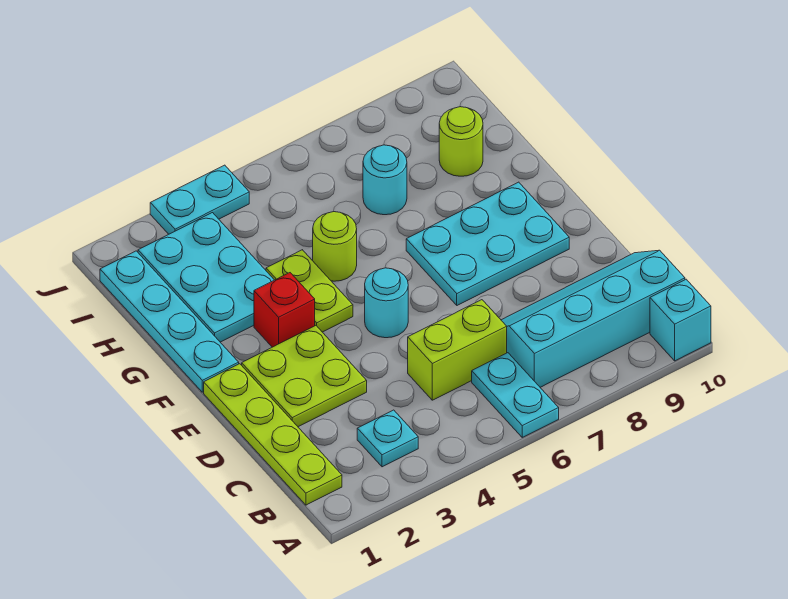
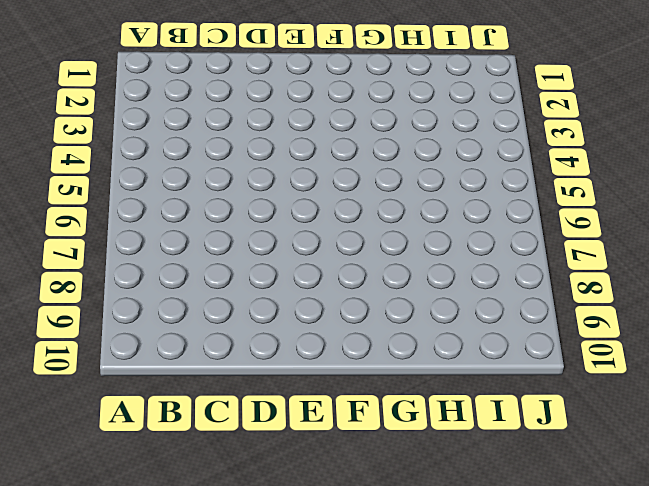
none -> cyan 1x2 plate [472,353,559,437]
none -> cyan 1x1 brick [650,279,711,361]
none -> lime 1x4 plate [204,364,342,505]

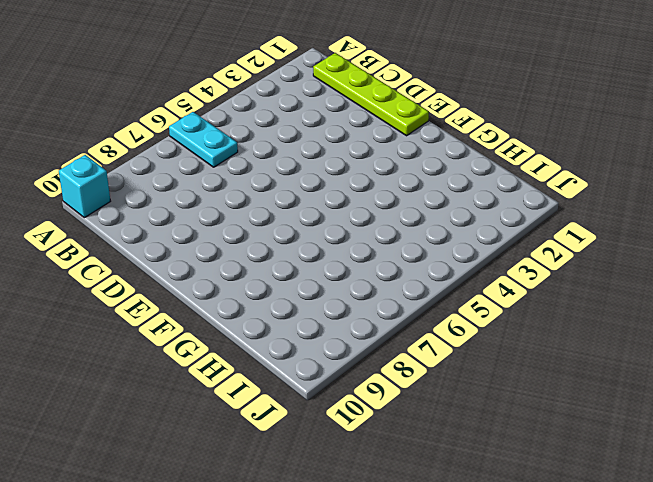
none -> cyan 1x1 plate [357,410,418,467]
none -> cyan 2x4 slope [501,250,685,387]
none -> lime 1x2 brick [408,300,507,400]

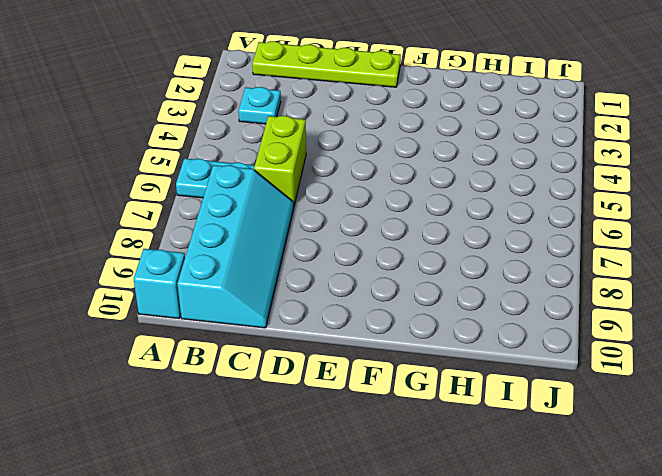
none -> lime 2x2 plate [242,326,367,427]
none -> cyan 1x1 round brick [365,268,408,338]
none -> cyan 2x3 plate [406,182,569,305]

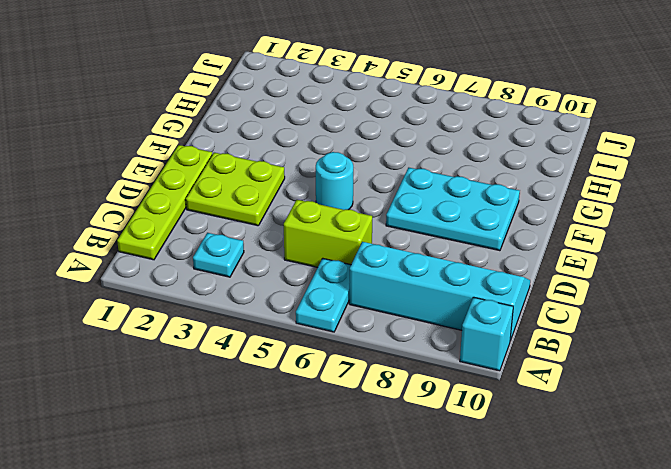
none -> cyan 1x4 plate [100,251,239,392]
none -> red 1x1 brick [254,273,315,347]
none -> lime 1x2 plate [266,250,353,332]

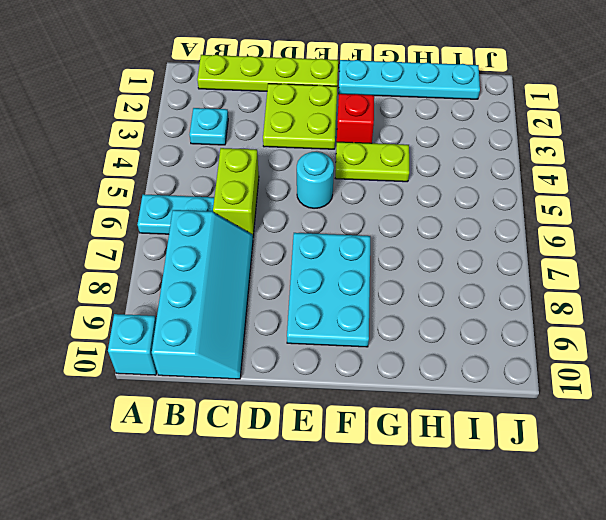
none -> cyan 2x3 plate [138,213,274,342]
none -> lime 1x1 round brick [313,212,357,281]
none -> cyan 1x1 round brick [363,145,407,215]

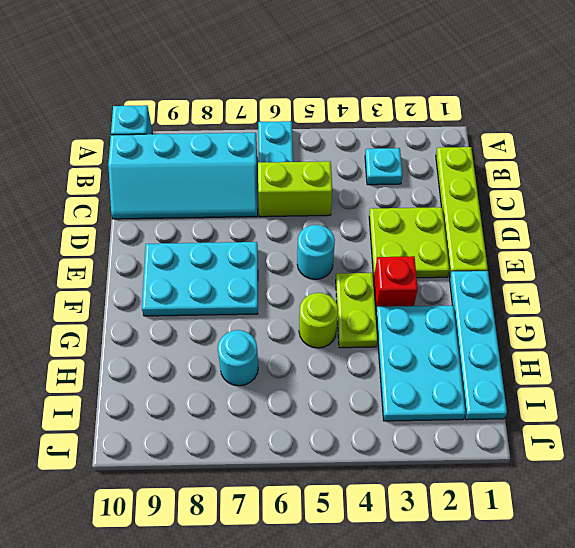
none -> lime 1x1 round brick [439,107,483,176]
none -> cyan 1x2 plate [150,165,249,234]

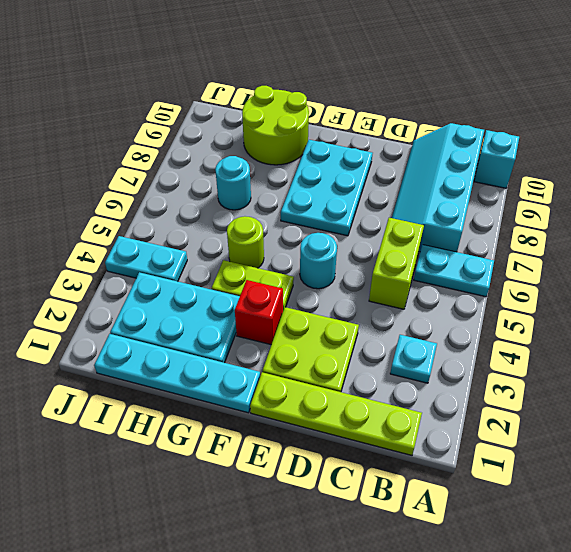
lime 2x2 round brick [242,86,309,165] -> lime 1x1 round brick [439,107,483,176]
cyan 1x2 plate [105,236,187,281] -> cyan 1x2 plate turned to [150,165,249,234]

